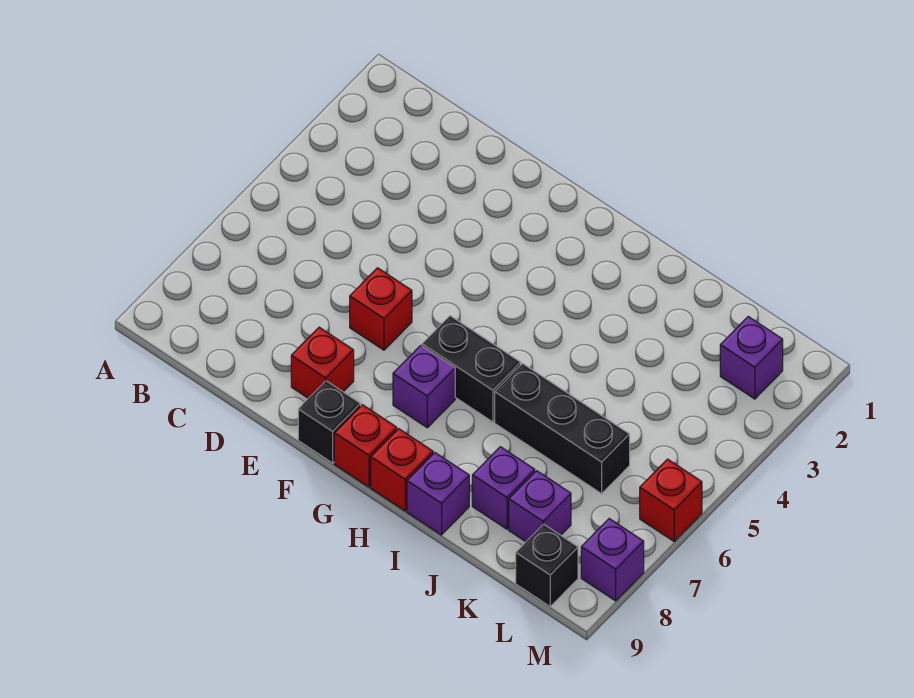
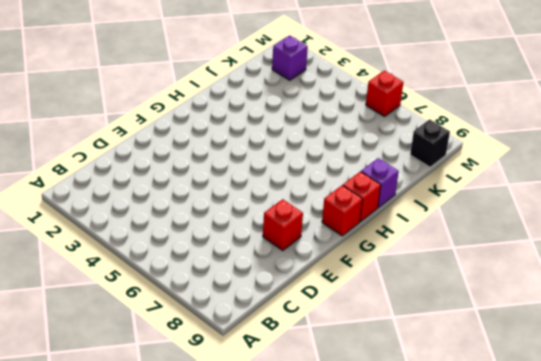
none -> red 1x1 brick [350,268,412,350]
none -> black 1x1 brick [298,381,361,463]
none -> black 1x2 brick [422,316,521,422]

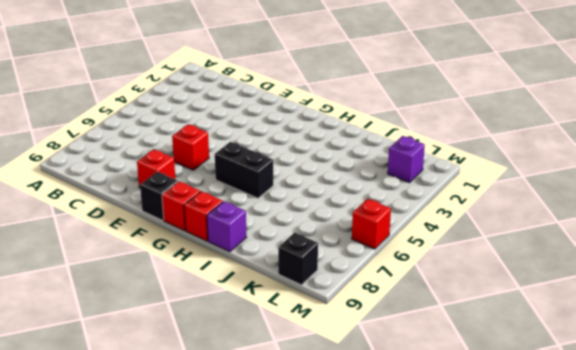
none -> purple 1x1 brick [393,345,455,428]
none -> black 1x3 brick [495,364,630,494]
none -> purple 1x1 brick [472,447,535,529]

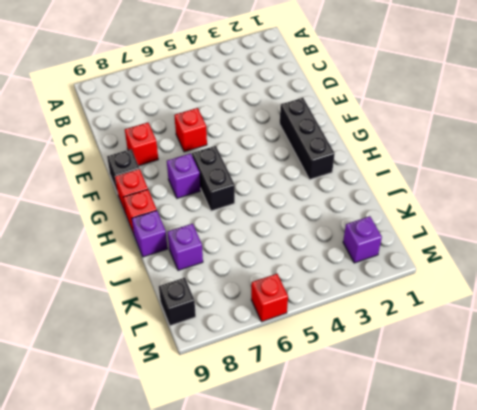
black 1x3 brick [280,98,335,179] -> black 1x3 brick moved to [495,364,630,494]
none -> purple 1x1 brick [509,471,571,542]
none -> purple 1x1 brick [581,519,644,601]

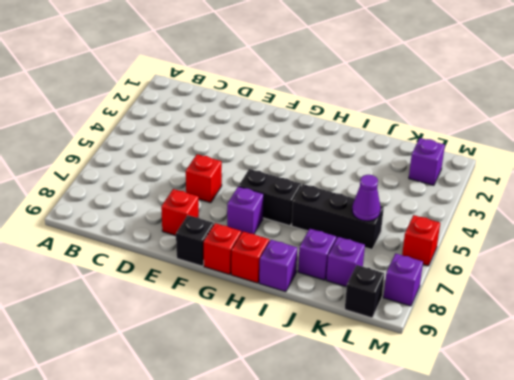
purple 1x1 cone [352,175,381,221] -> none

